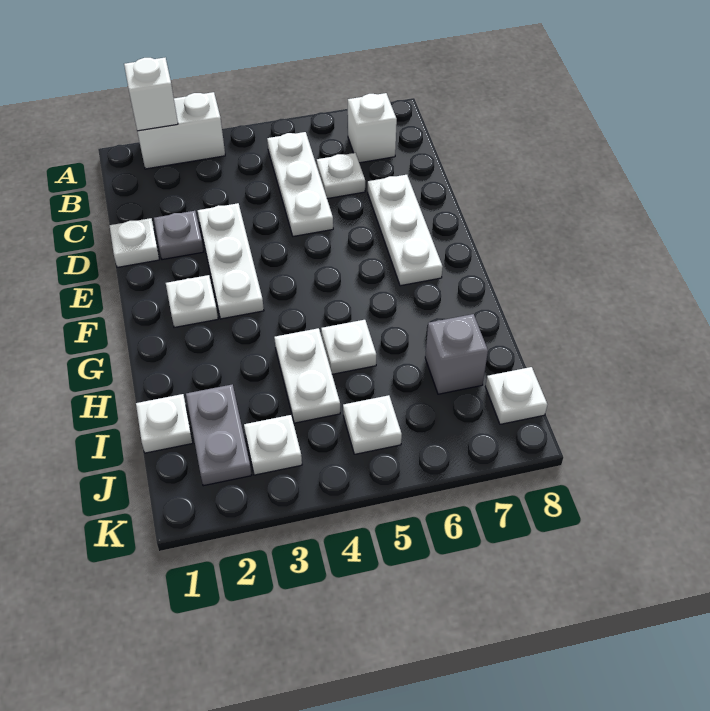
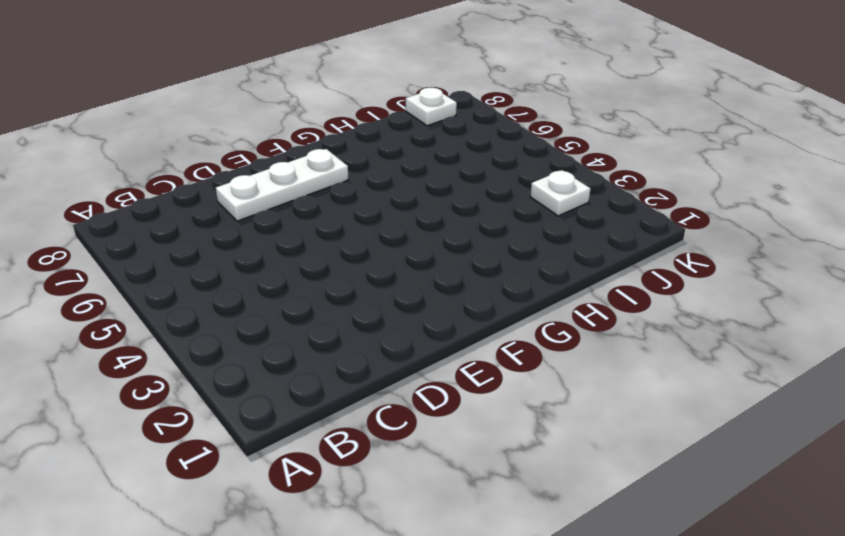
none -> white 1x2 brick [137,92,225,169]
none -> white 1x3 plate [267,132,333,236]
none -> white 1x1 brick [348,93,397,163]

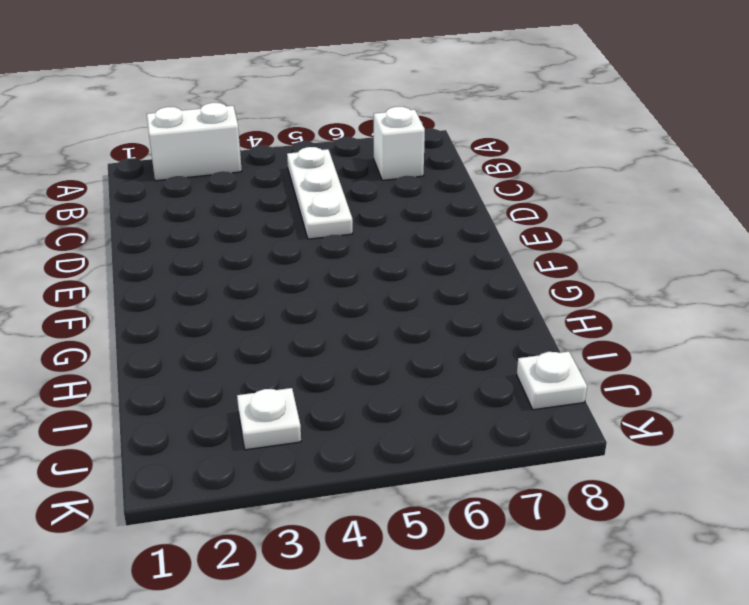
none -> white 1x1 plate [317,153,365,199]
none -> white 1x1 plate [110,218,159,267]
none -> grey 1x1 plate [154,211,204,260]

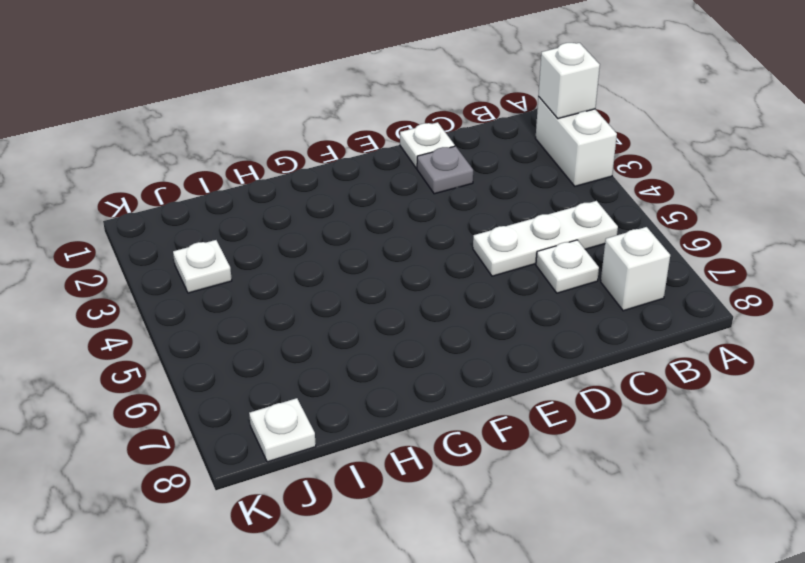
none -> white 1x3 plate [198,203,264,319]
none -> white 1x3 plate [368,175,443,286]
none -> white 1x1 plate [166,275,218,327]

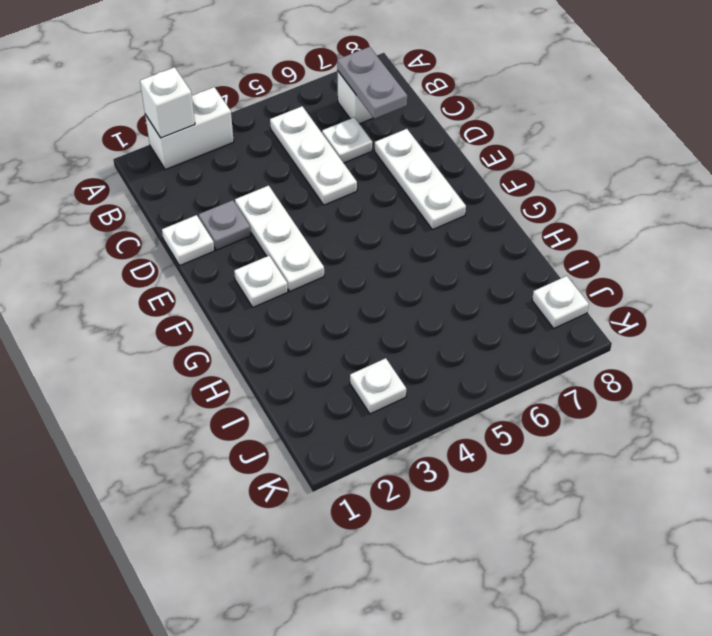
grey 1x2 plate [337,47,407,119] -> grey 1x2 plate moved to [186,384,251,486]
none -> white 1x2 plate [274,328,340,423]
none -> white 1x1 plate [321,320,376,374]
none -> white 1x1 plate [136,394,193,453]

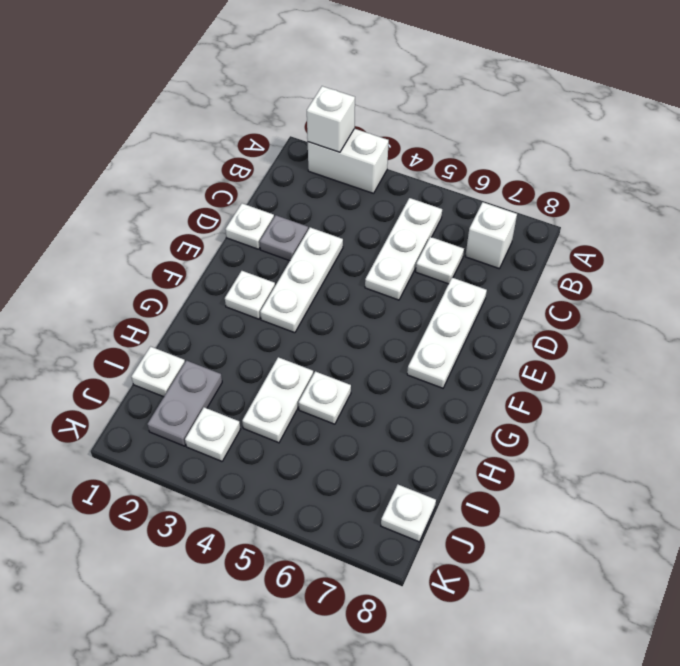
none -> grey 1x1 brick [425,314,488,394]
none -> white 1x1 plate [343,395,402,454]

